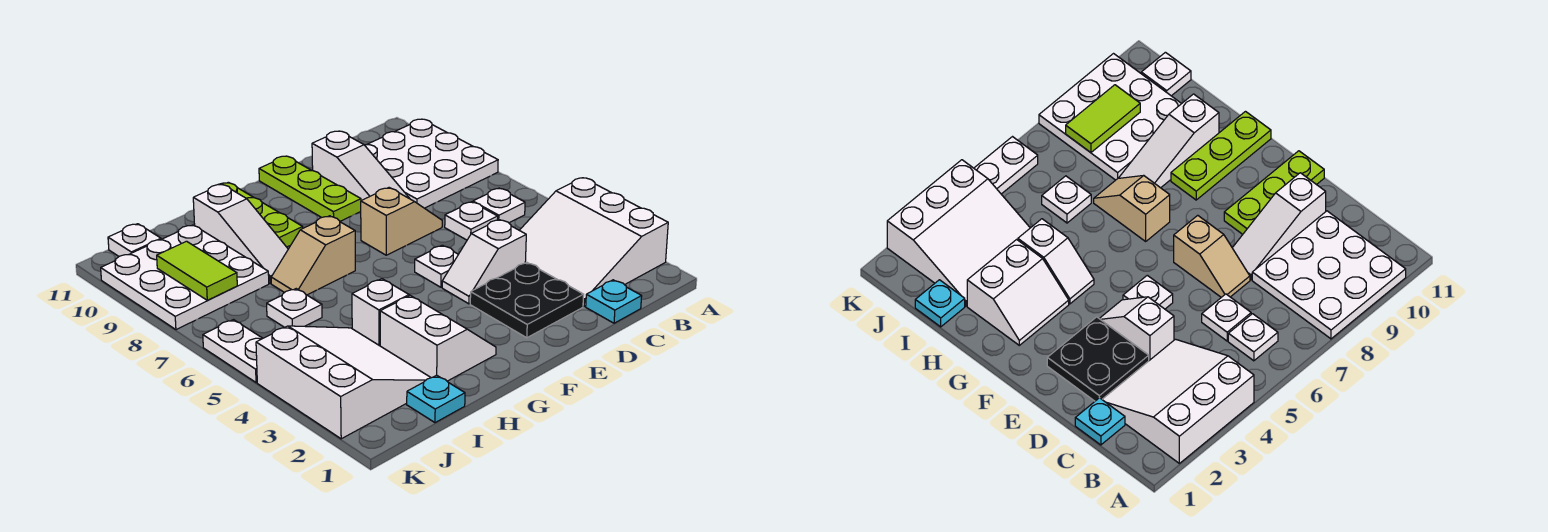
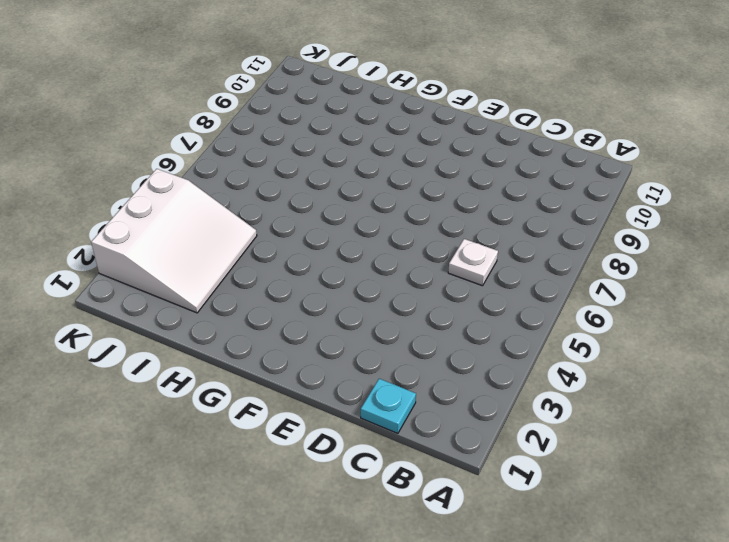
none -> white 3x3 slope [519,178,668,306]
none -> white 3x3 plate [365,119,498,208]
none -> white 1x1 plate [473,188,525,223]

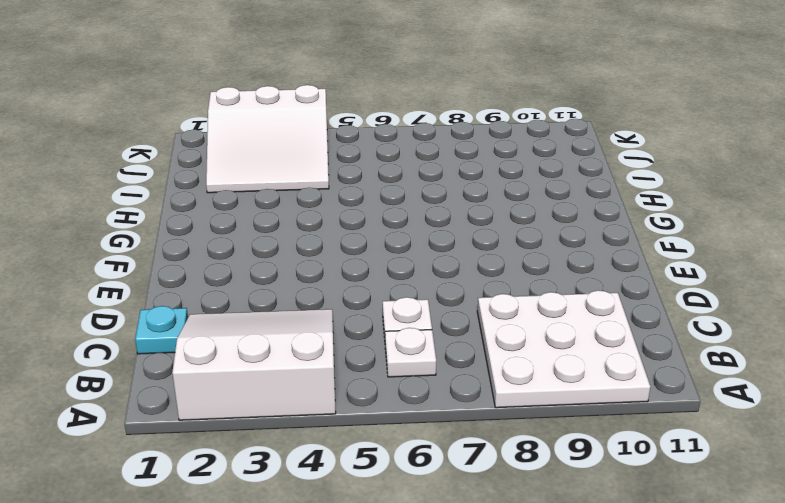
none -> black 2x2 plate [470,263,584,338]
none -> white 1x2 slope [442,220,526,304]
none -> tan 1x2 slope [361,188,442,255]

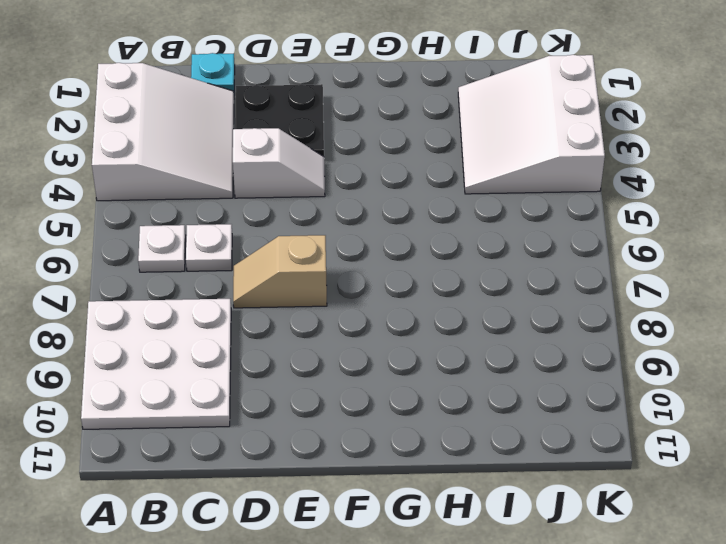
none -> white 1x3 slope [312,131,410,201]
none -> white 1x1 plate [415,245,458,287]
none -> lime 1x3 plate [259,156,361,221]

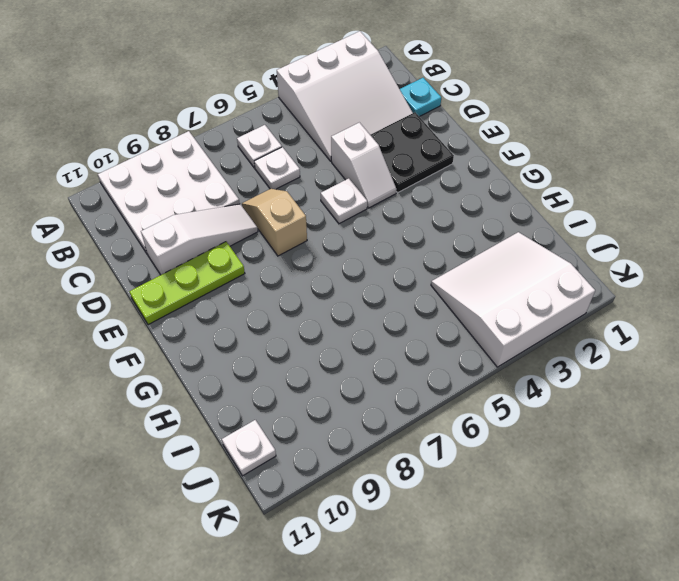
none -> white 2x2 slope [380,295,496,381]
none -> white 1x2 slope [352,279,410,346]
none -> tan 1x2 slope [271,216,355,295]

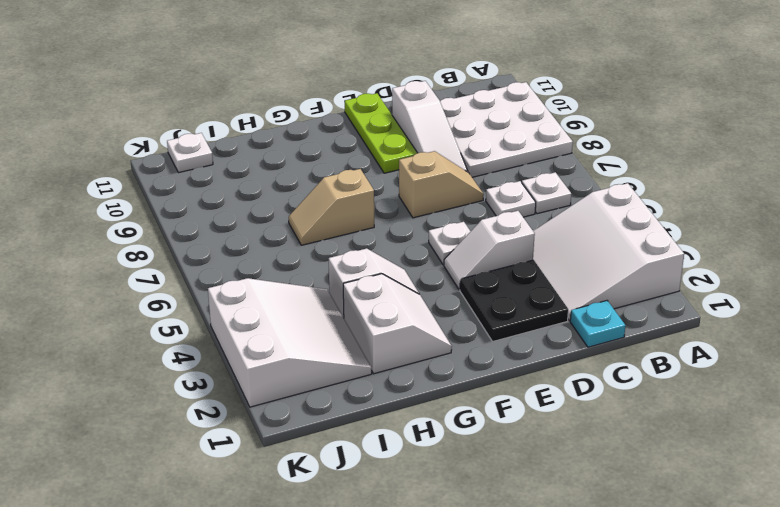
none -> lime 1x3 plate [218,182,303,247]
none -> white 1x3 slope [193,184,288,283]
none -> cyan 1x1 plate [407,375,465,423]

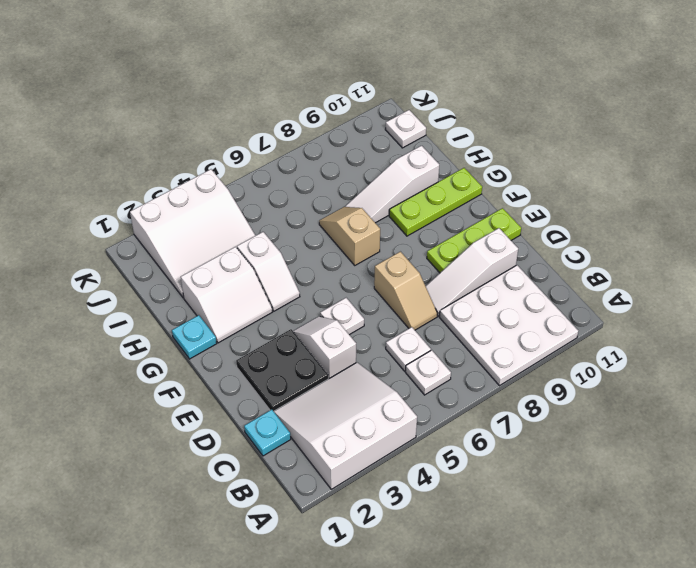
cyan 1x1 plate [172,315,217,359] -> cyan 1x1 plate moved to [407,375,465,423]
none -> white 1x1 plate [267,289,322,327]
none -> white 3x3 plate [101,225,269,330]
none -> white 1x2 plate [203,320,263,383]

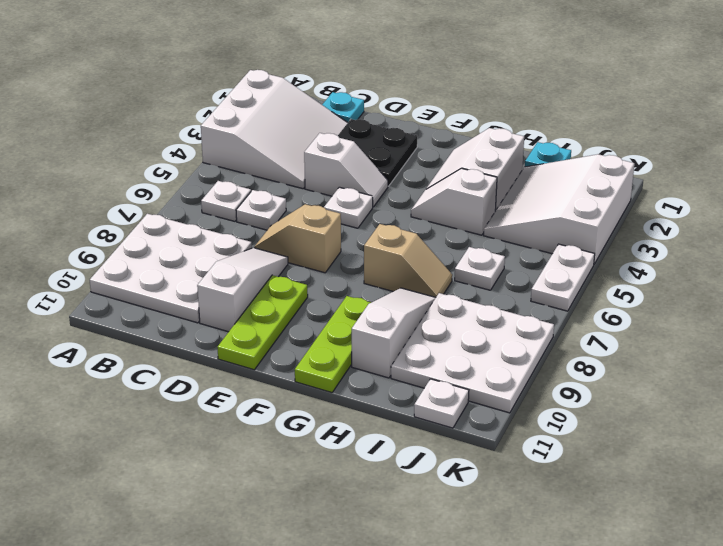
none -> lime 1x2 tile [157,241,237,300]

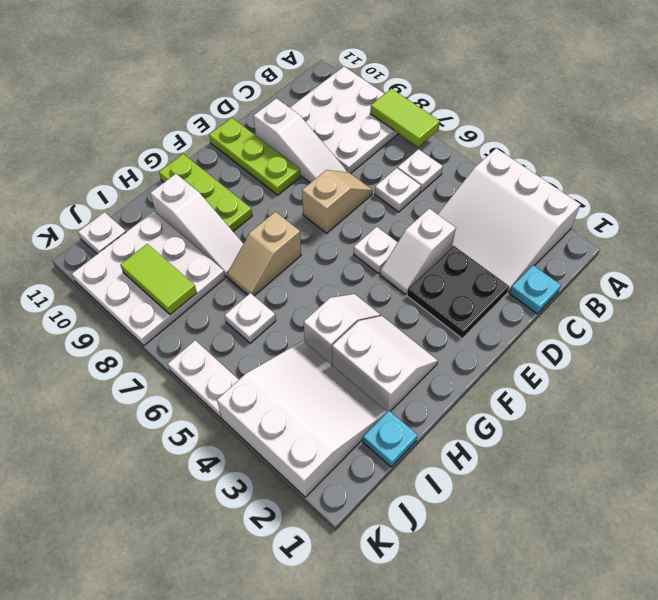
lime 1x2 tile [370,89,440,147] -> none

